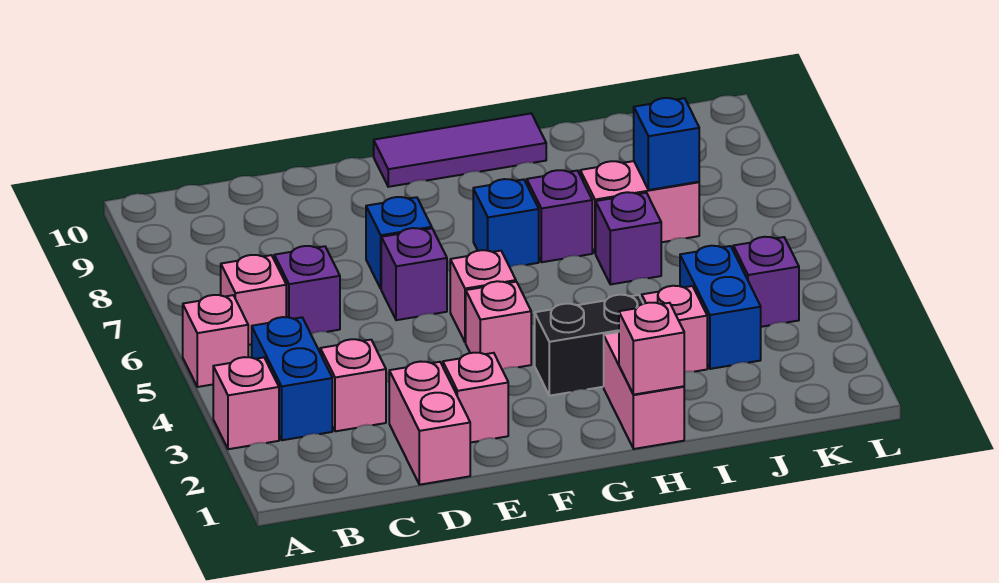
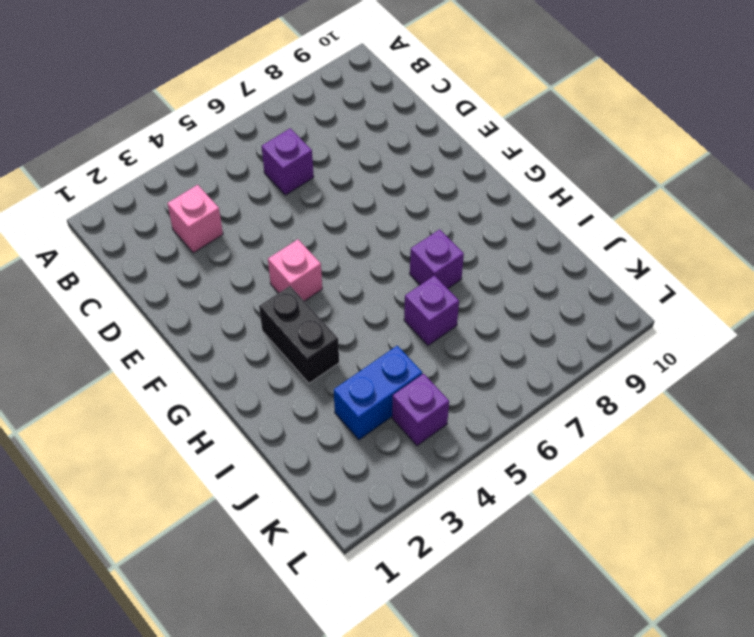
none -> pink 1x1 brick [213,357,279,449]
none -> pink 1x1 brick [183,295,248,387]
none -> blue 1x2 brick [252,317,332,440]

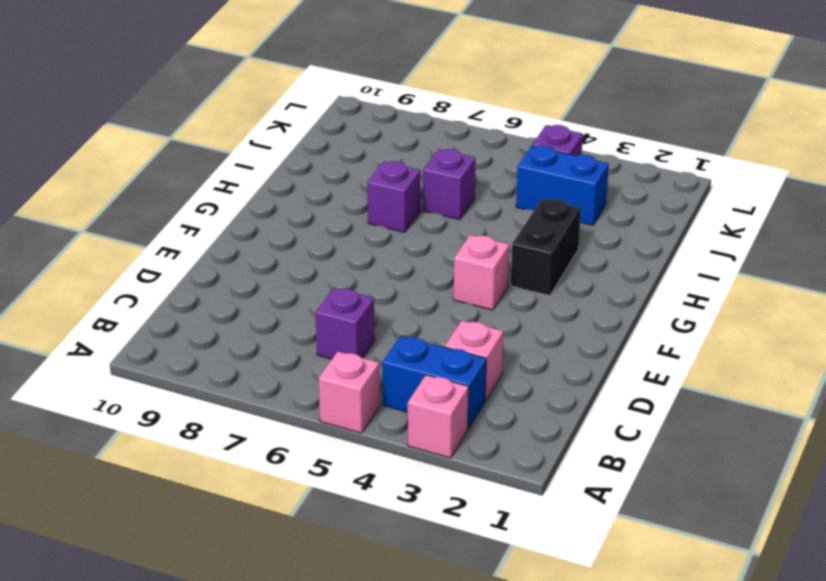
none -> pink 1x1 brick [221,255,286,345]
none -> pink 1x2 brick [389,362,470,485]
none -> pink 1x1 brick [443,353,508,443]

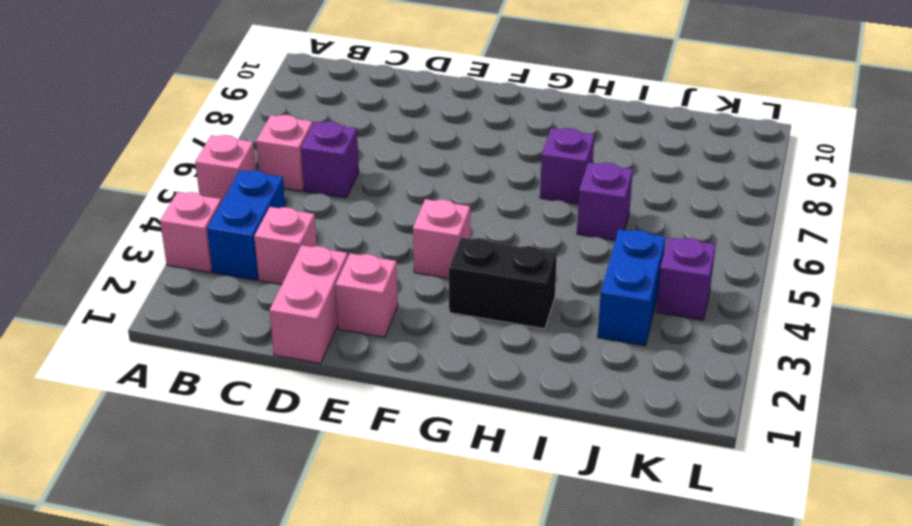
none -> purple 1x1 brick [381,228,447,320]
none -> blue 1x1 brick [366,197,432,288]
none -> pink 1x1 brick [450,250,516,342]

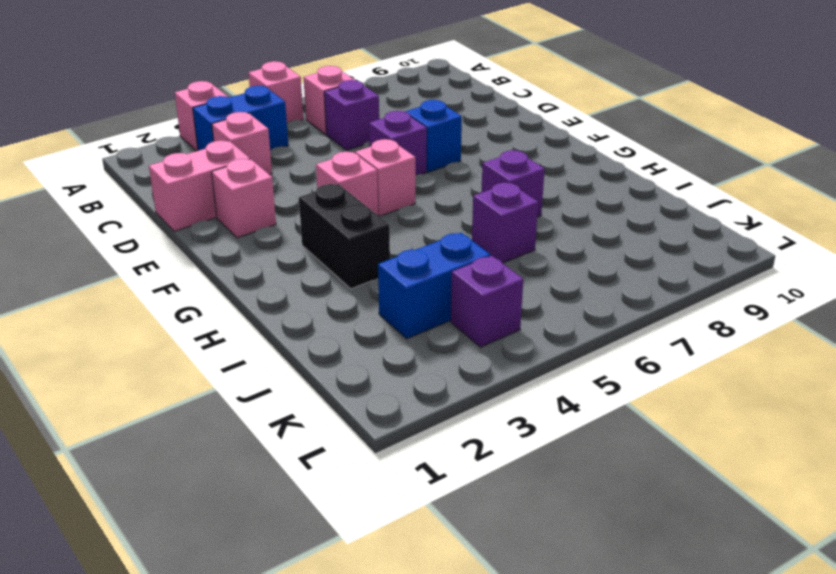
none -> purple 1x3 tile [374,113,546,187]
none -> blue 1x1 brick [473,179,539,267]
none -> pink 1x2 brick [604,332,684,449]

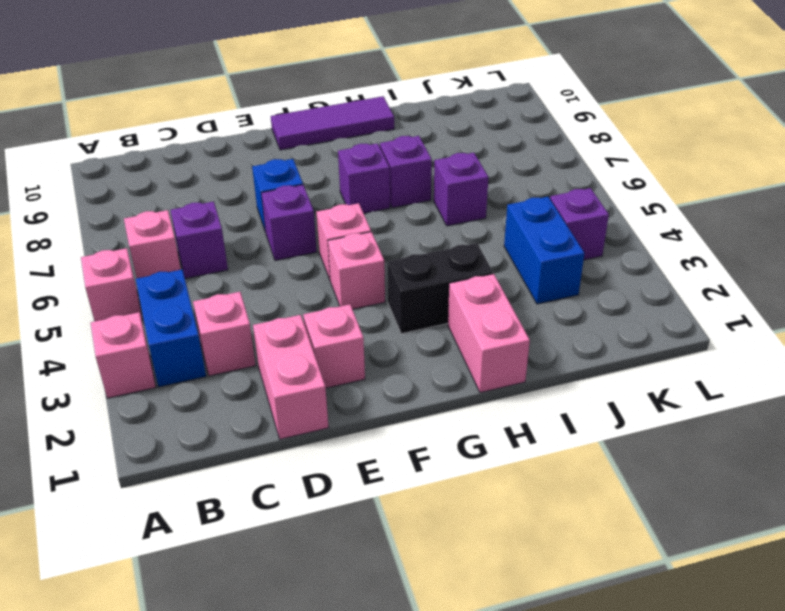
purple 1x1 brick [338,143,390,213] -> blue 1x1 brick [473,179,539,267]
none -> pink 1x1 brick [642,286,707,372]
none -> pink 1x2 brick [580,161,699,253]
none -> pink 1x1 brick [619,303,684,395]

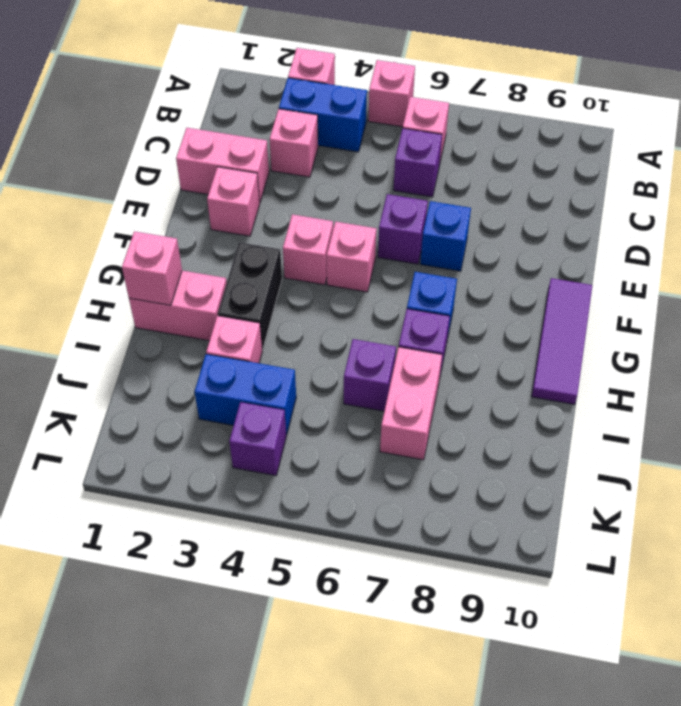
none -> blue 1x1 brick [634,98,699,190]

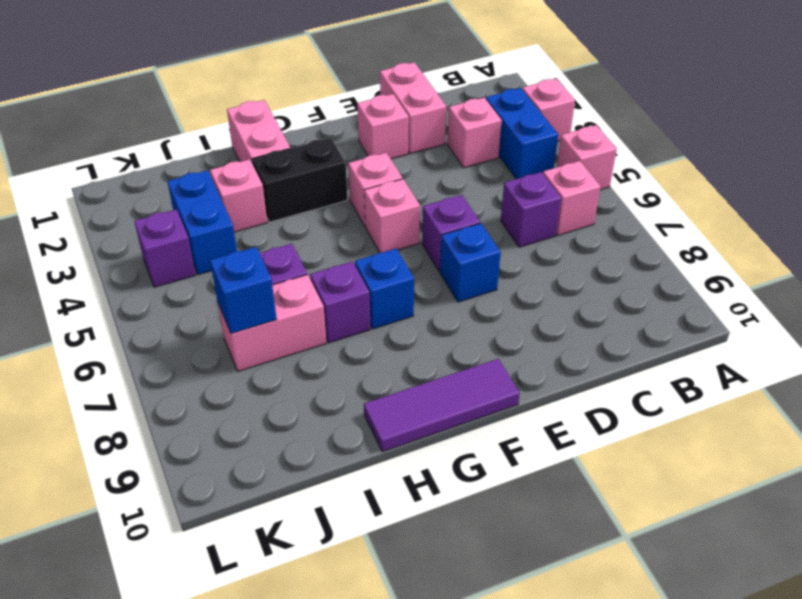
none -> pink 1x1 brick [619,303,684,395]

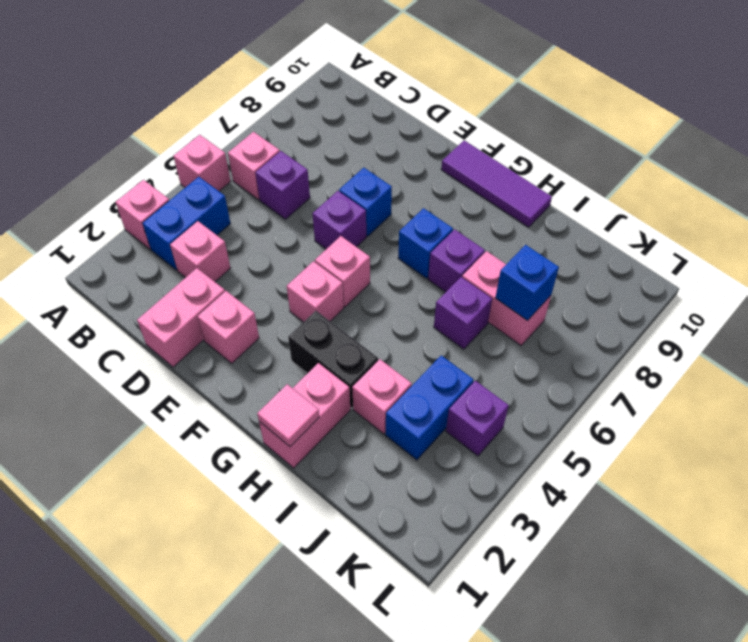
pink 1x1 tile [257,384,319,446] -> pink 1x1 brick [619,303,684,395]

